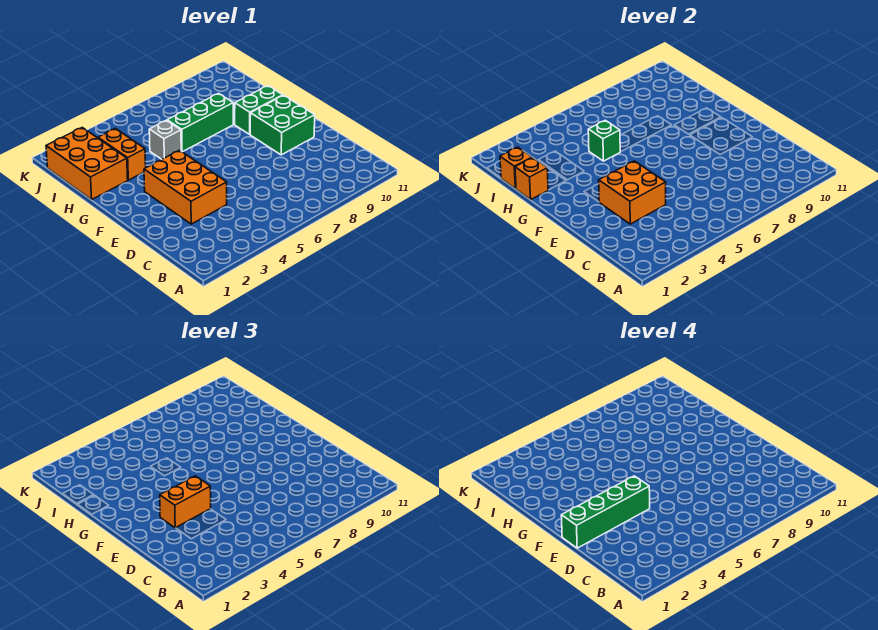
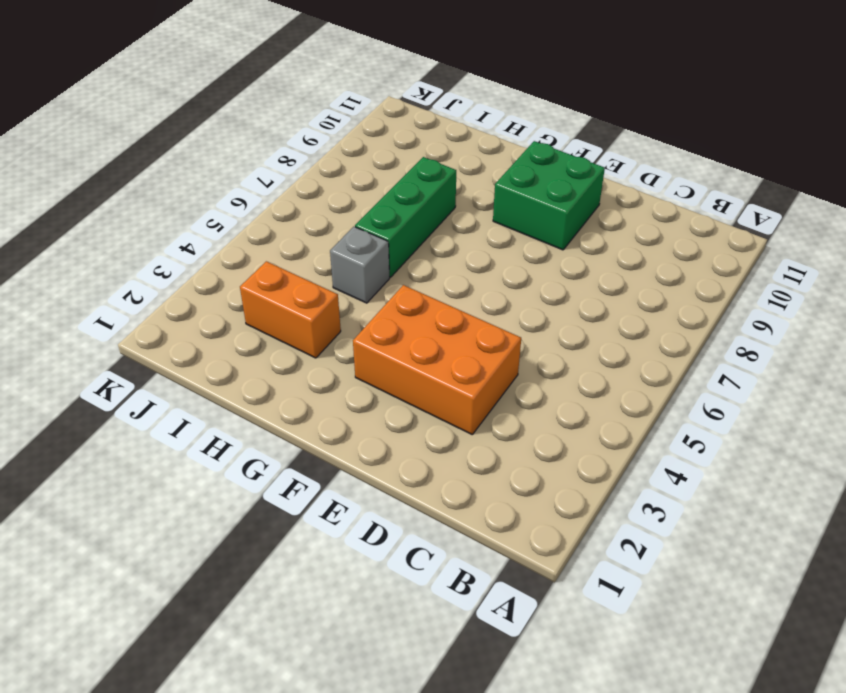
none -> green 1x2 brick [235,86,283,134]
none -> orange 2x3 brick [46,128,128,200]
none -> orange 2x2 brick [599,161,666,224]

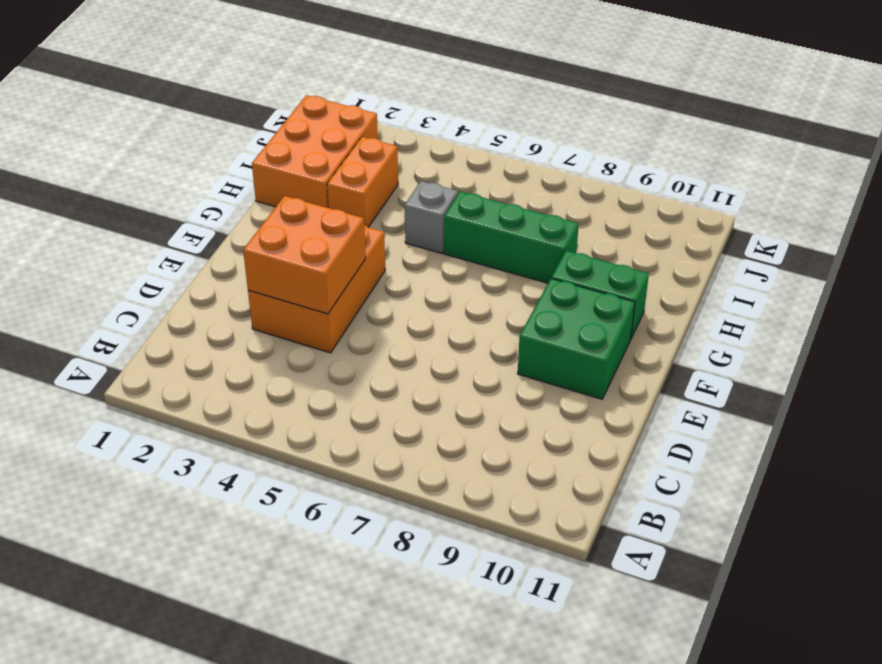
none -> orange 1x1 brick [515,158,548,200]
none -> green 1x1 brick [588,120,620,161]
none -> orange 1x1 brick [500,147,532,189]

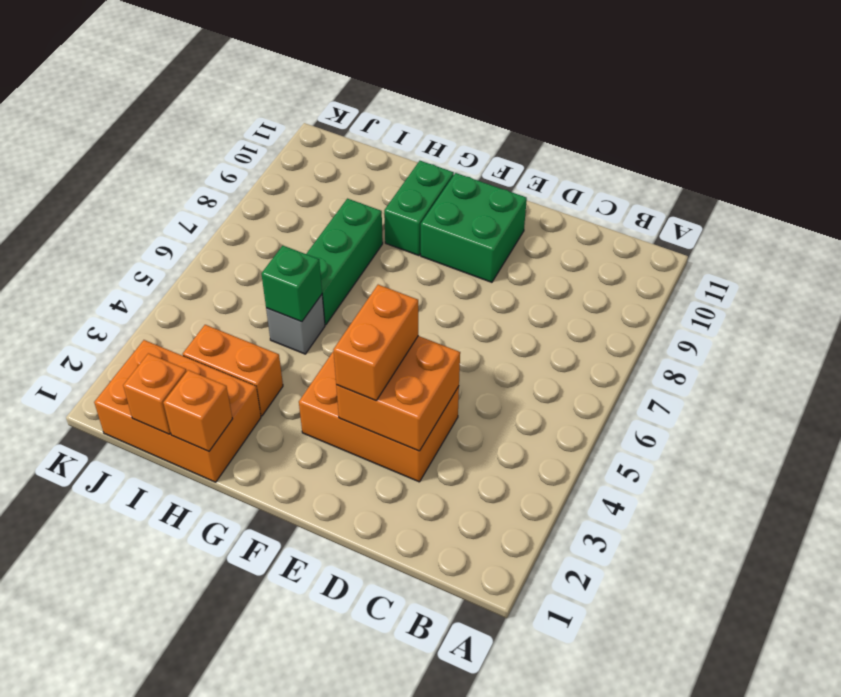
none -> green 1x4 brick [561,476,650,548]

